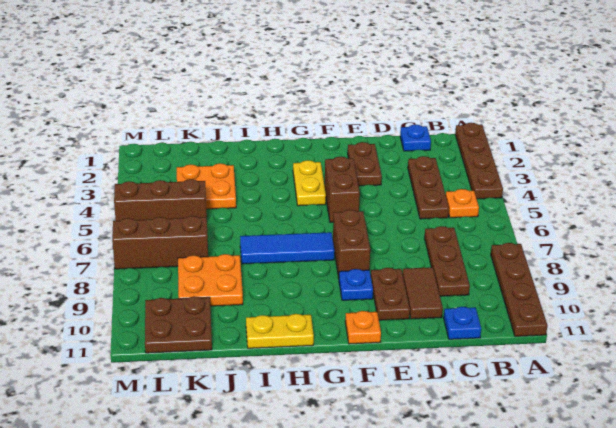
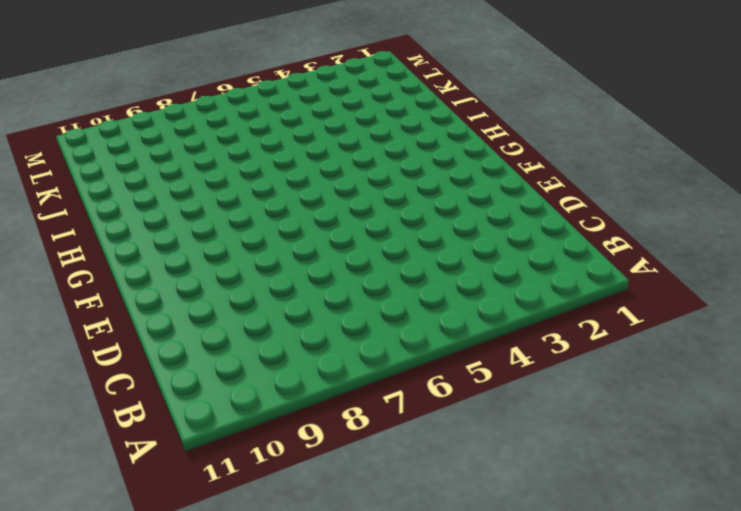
none -> brown 1x4 plate [455,123,503,199]
none -> brown 1x4 plate [491,243,547,336]
none -> orange 1x1 plate [446,189,479,218]

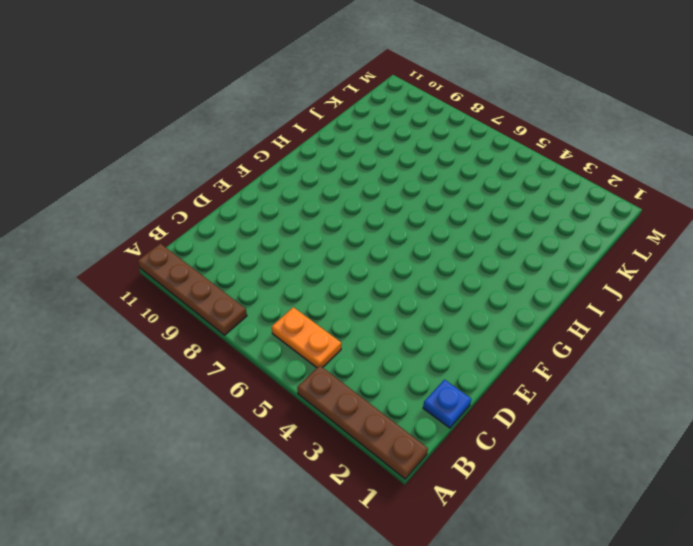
orange 1x2 plate [272,307,341,368] -> orange 1x1 plate [446,189,479,218]
none -> brown 1x3 plate [408,156,449,219]
none -> brown 1x3 plate [425,226,470,296]
none -> blue 1x1 plate [444,307,481,339]

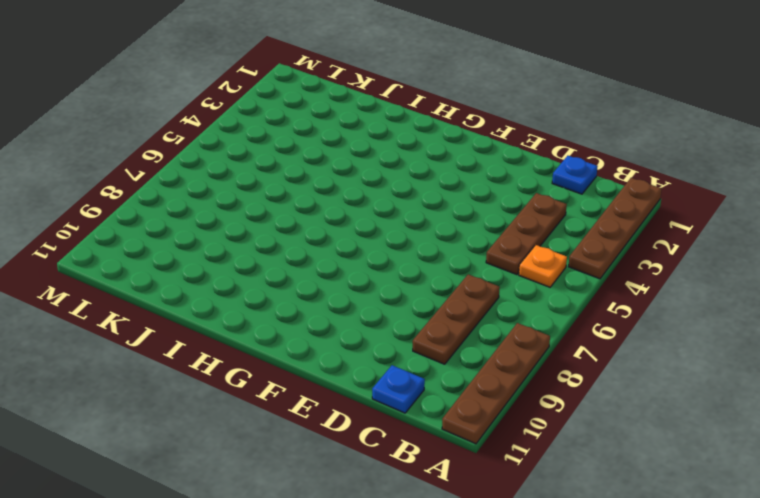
none -> brown 1x2 tile [403,267,443,319]
none -> brown 1x2 plate [348,142,382,186]
none -> brown 1x2 plate [371,268,410,320]

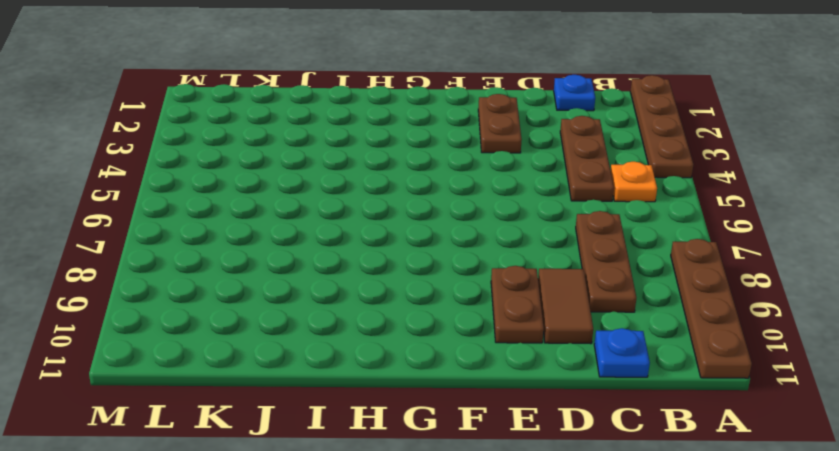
none -> brown 1x2 brick [325,157,360,222]
none -> brown 1x2 brick [333,210,370,278]
none -> blue 1x1 plate [339,269,373,300]

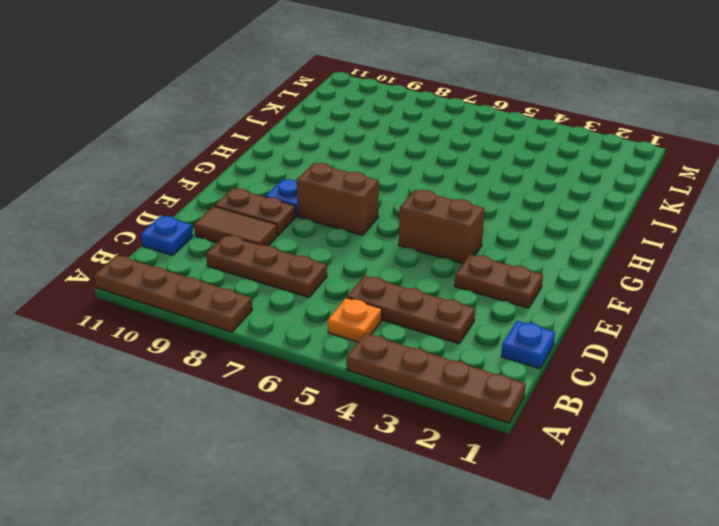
none -> orange 1x1 plate [345,311,381,344]
none -> yellow 1x2 plate [293,160,326,206]
none -> blue 1x3 tile [240,232,334,264]

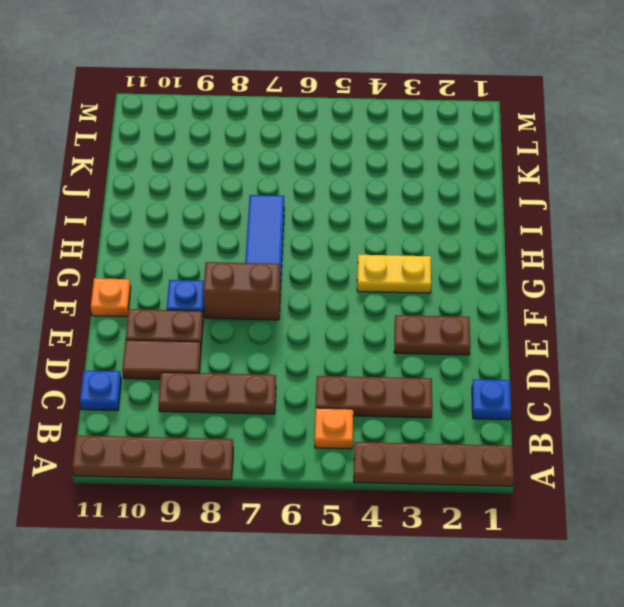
none -> brown 1x2 brick [325,157,360,222]
none -> yellow 1x2 plate [246,314,314,348]
none -> orange 2x2 plate [177,163,236,209]

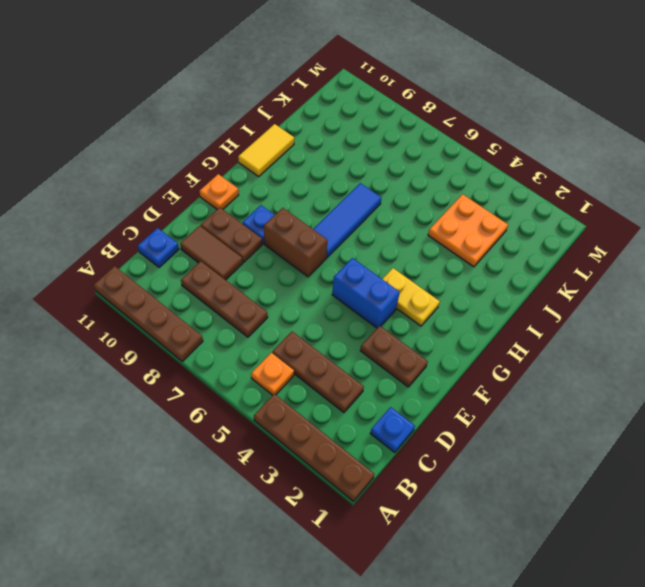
blue 1x2 brick [332,258,400,328] -> brown 1x2 brick [325,157,360,222]
yellow 1x2 tile [238,124,294,177] -> yellow 1x2 plate [246,314,314,348]
none -> orange 2x2 plate [178,254,243,306]
none -> brown 1x3 brick [114,179,207,221]
none -> brown 1x3 brick [112,216,208,269]

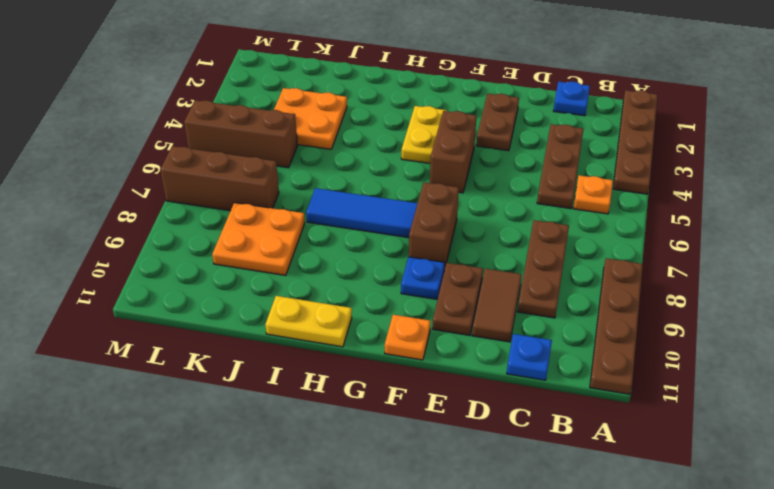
none -> brown 2x2 plate [145,296,212,353]

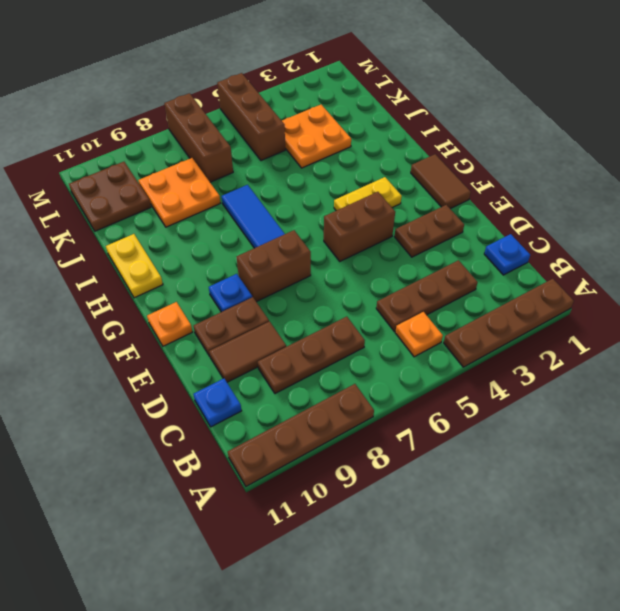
brown 1x2 tile [411,154,471,209] -> none

